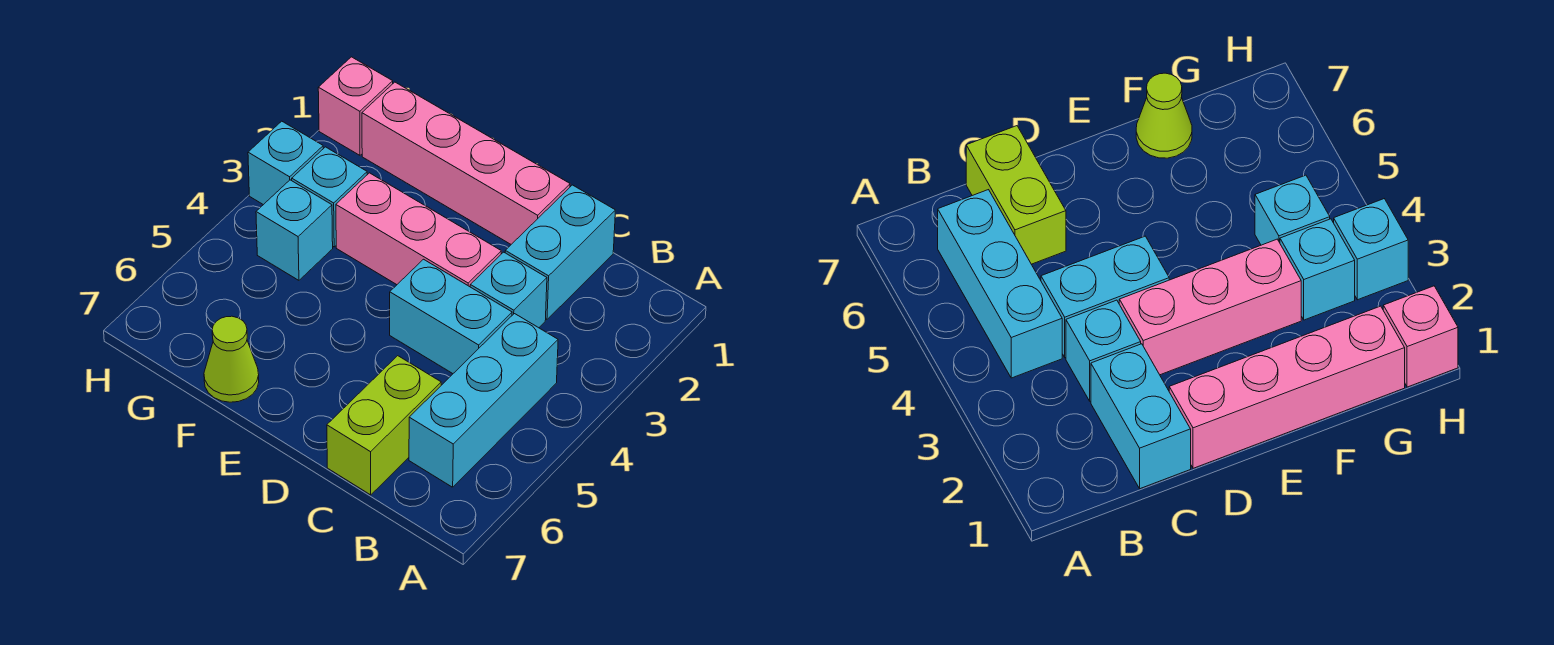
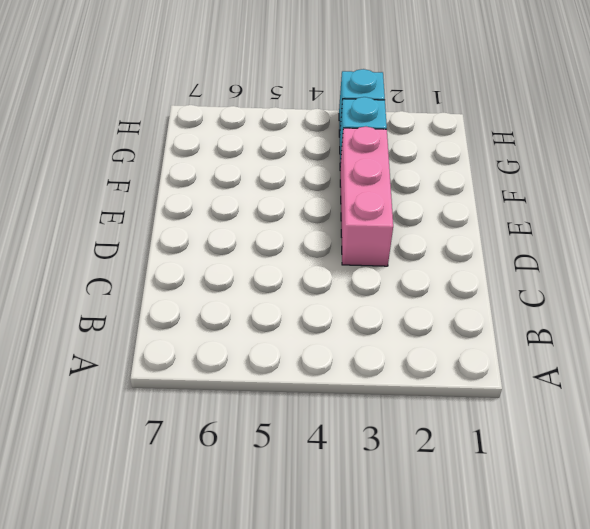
none -> cyan 1x3 brick [409,314,558,487]
none -> cyan 1x2 brick [505,185,615,319]
none -> cyan 1x1 brick [470,252,547,328]

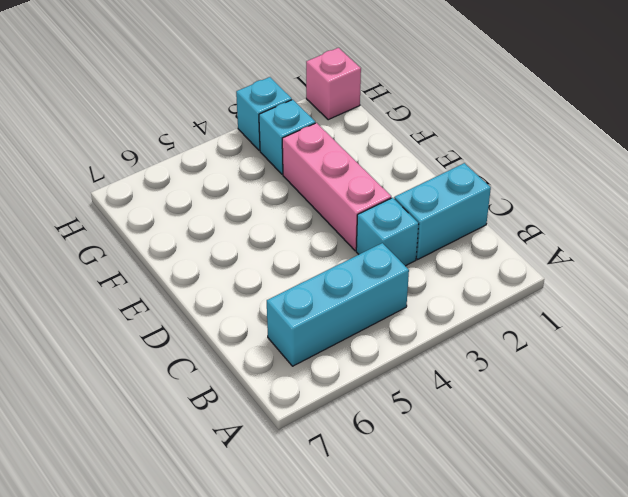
none -> cyan 1x2 brick [390,259,512,374]
none -> lime 1x2 brick [327,356,441,495]
none -> pink 1x4 brick [362,82,570,244]

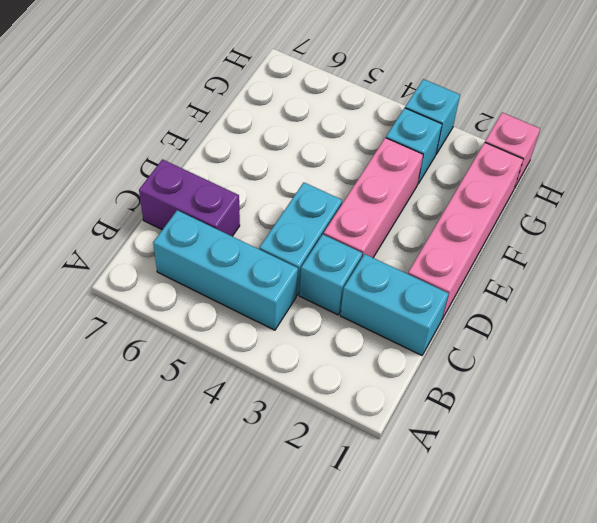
purple 1x2 brick [139,159,240,236] -> lime 1x2 brick [327,356,441,495]
none -> lime 1x1 cone [204,316,259,402]
none -> cyan 1x1 brick [256,180,333,280]

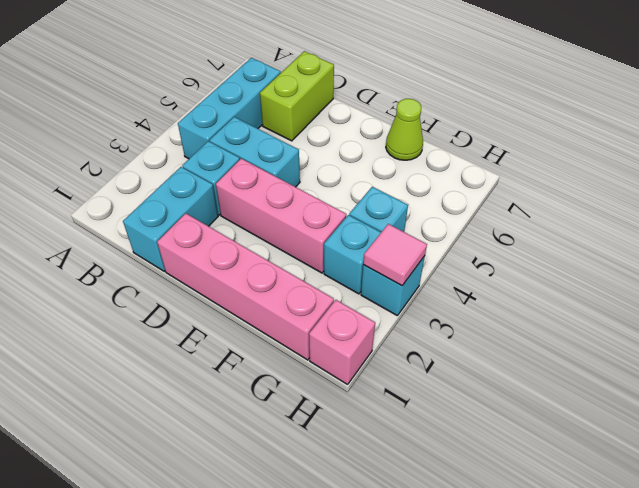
pink 1x1 tile [363,224,427,286] -> none

